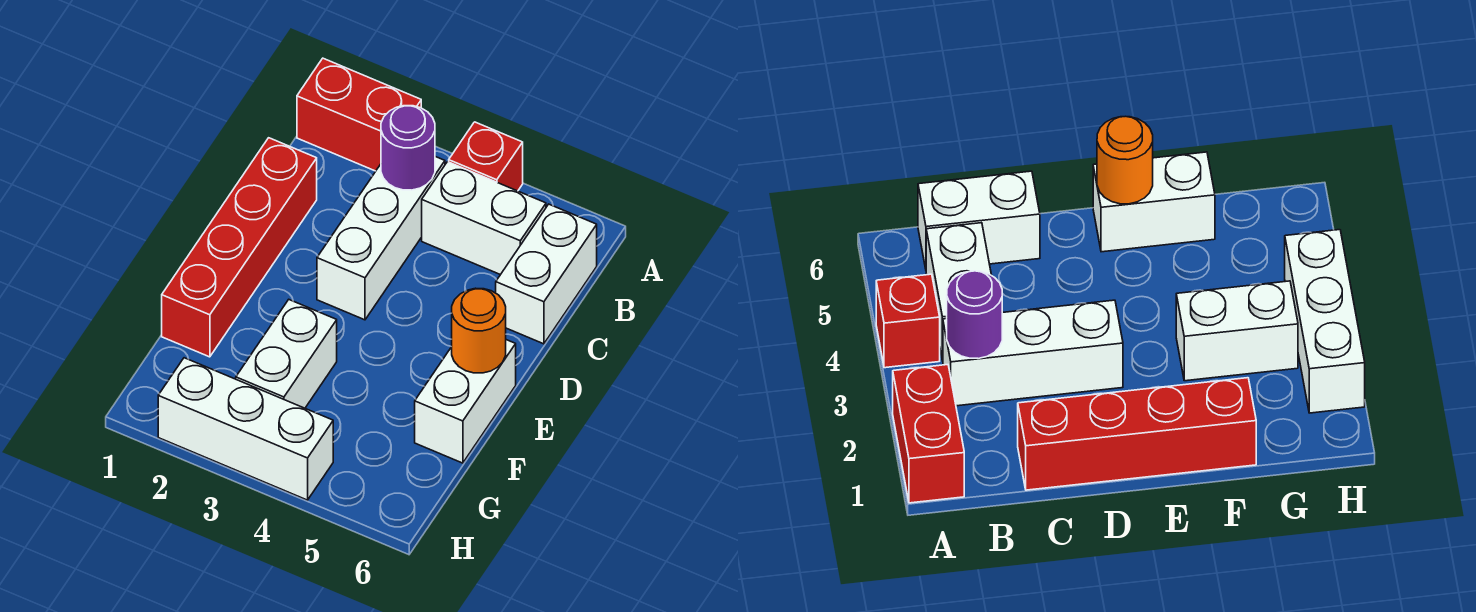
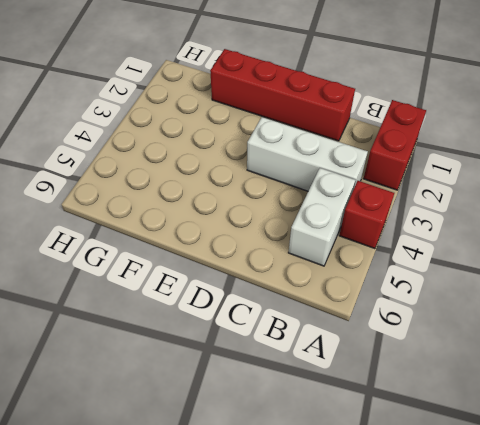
none -> white 1x2 brick [496,204,597,344]
none -> white 1x2 brick [415,340,516,463]

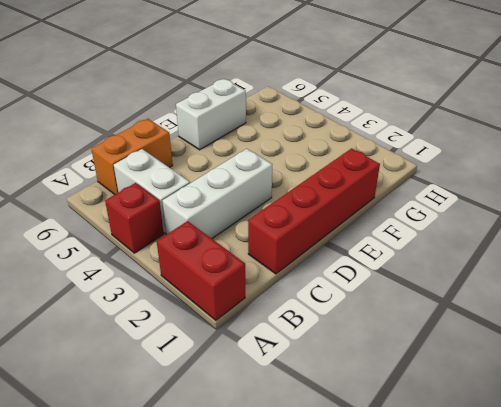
orange 1x2 brick [91,119,173,194] -> white 1x2 brick [496,204,597,344]
none -> white 1x2 brick [236,300,337,408]
none -> white 1x3 brick [158,358,333,500]

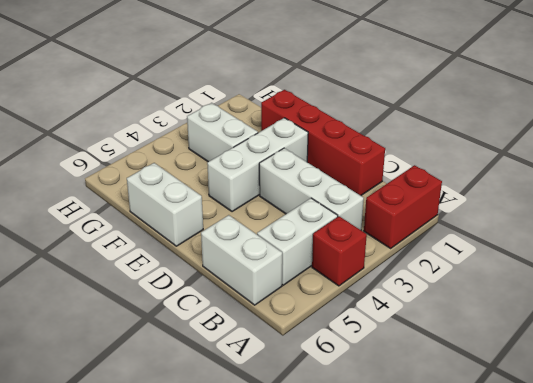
white 1x3 brick [207,118,308,212] -> white 1x3 brick moved to [158,358,333,500]
none -> purple 1x1 round brick [381,106,435,190]
none -> orange 1x1 round brick [452,288,506,373]

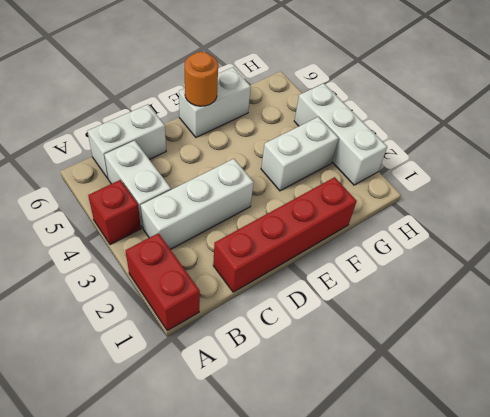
none -> purple 1x1 round brick [381,106,435,190]

